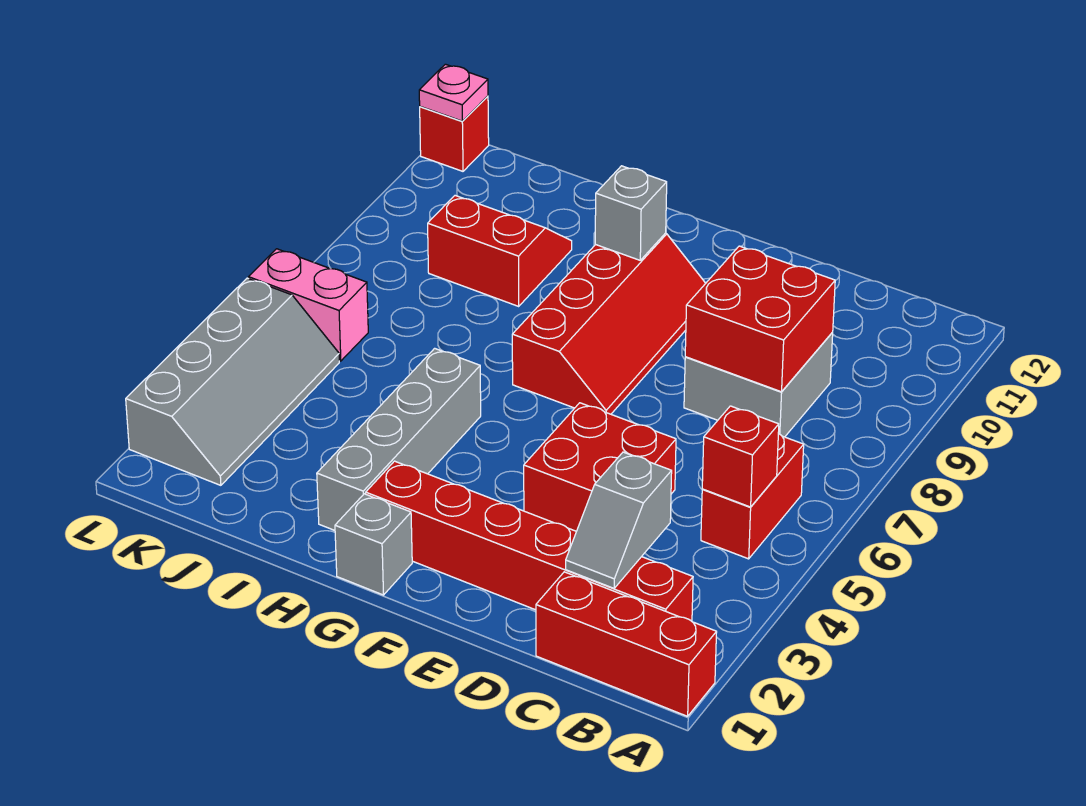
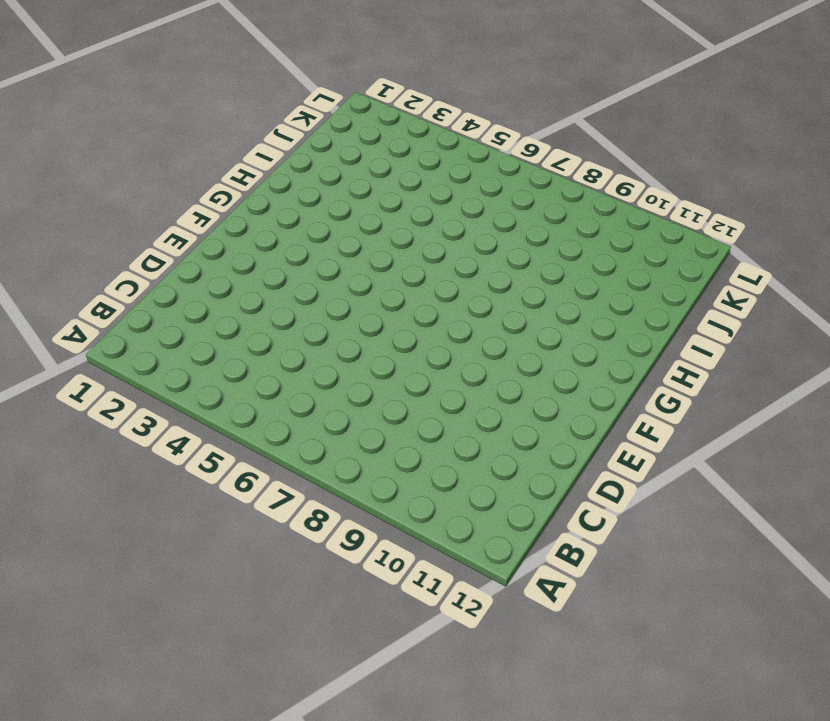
none -> red 1x3 brick [536,572,717,716]
none -> red 1x6 brick [366,461,693,621]
none -> red 1x2 brick [701,433,804,559]

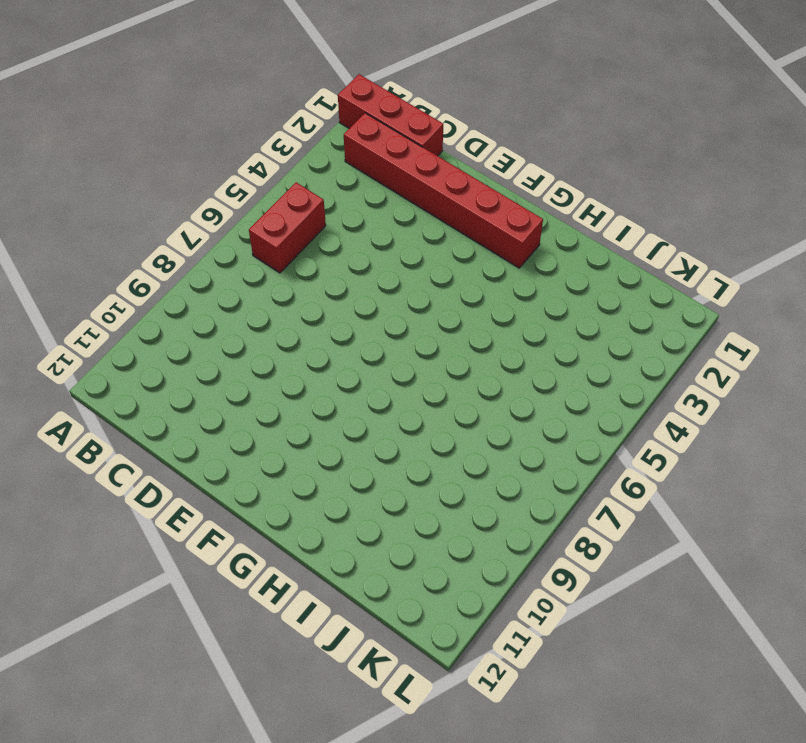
none -> grey 2x2 brick [684,332,833,437]
none -> red 2x2 brick [524,403,676,531]
none -> red 2x4 slope [512,233,706,414]

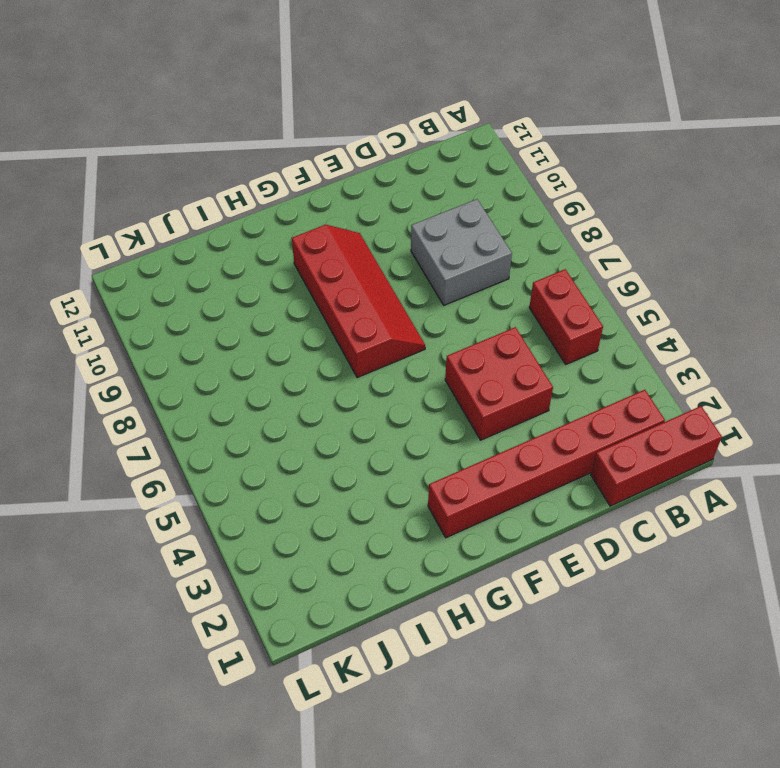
none -> grey 1x1 brick [335,494,412,595]
none -> grey 1x4 brick [317,348,481,530]
none -> red 2x2 slope [428,196,572,306]

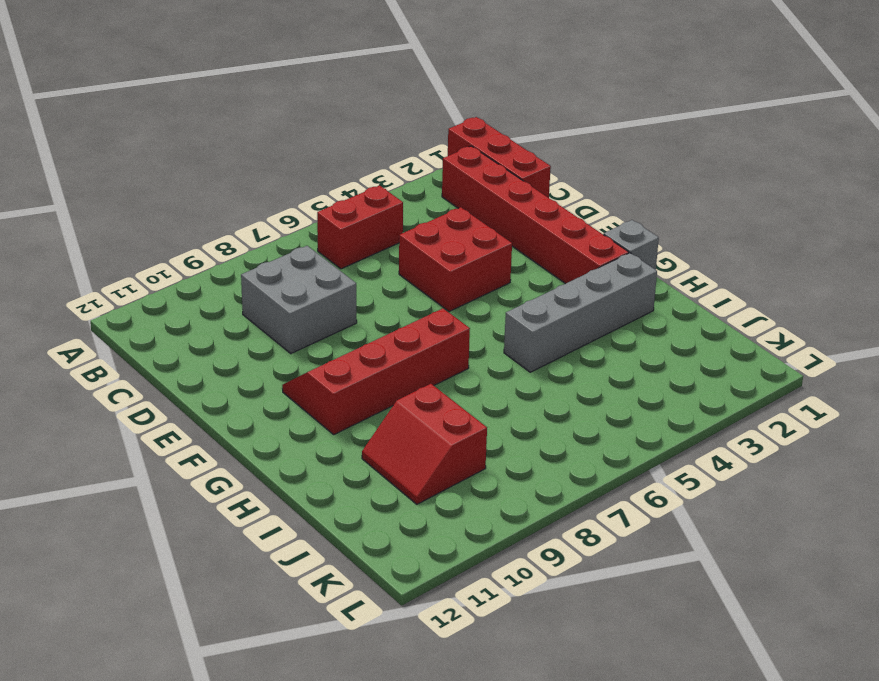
none -> grey 2x4 slope [126,278,339,485]
none -> pink 1x2 brick [248,249,368,361]
none -> red 1x1 brick [420,96,489,171]

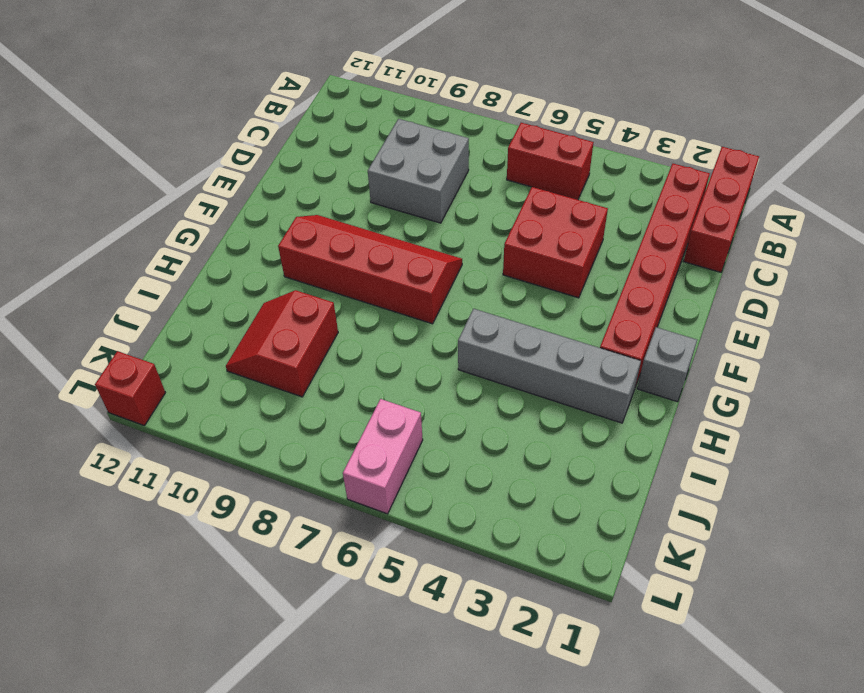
none -> grey 2x4 slope [126,278,339,485]
none -> red 1x1 brick [702,406,779,507]
none -> grey 1x2 slope [566,452,672,588]

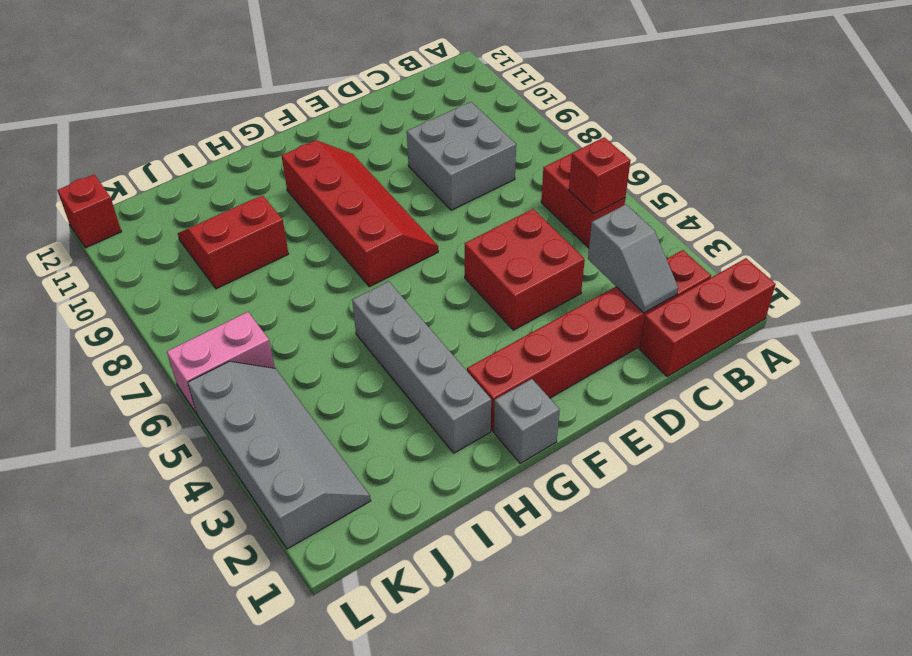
none -> red 2x2 brick [685,246,835,392]
none -> grey 1x1 brick [595,166,667,260]
none -> pink 1x1 plate [419,64,488,121]

